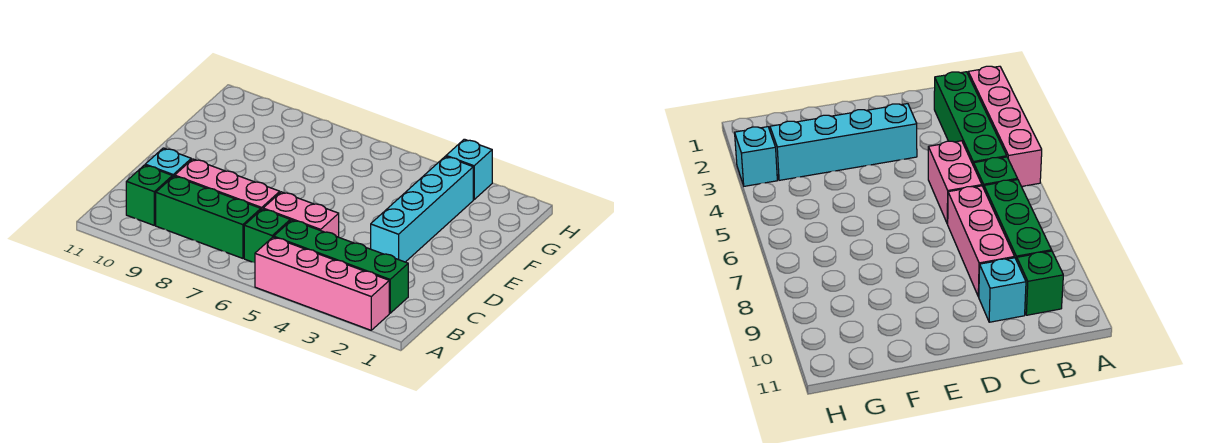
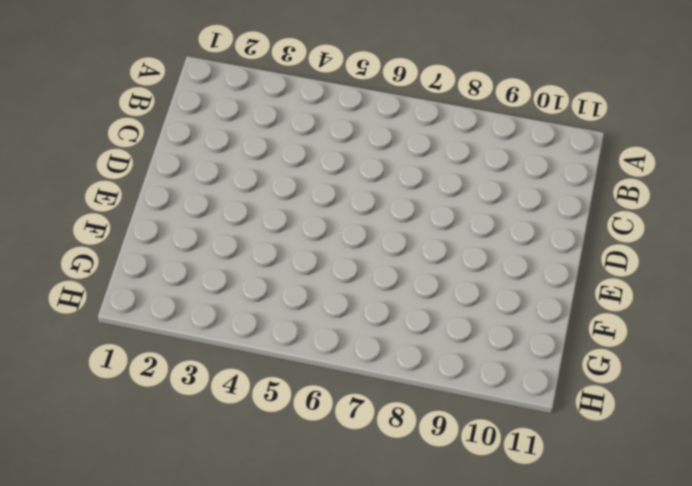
none -> pink 1x4 brick [255,237,389,330]
none -> green 1x4 brick [274,220,408,313]

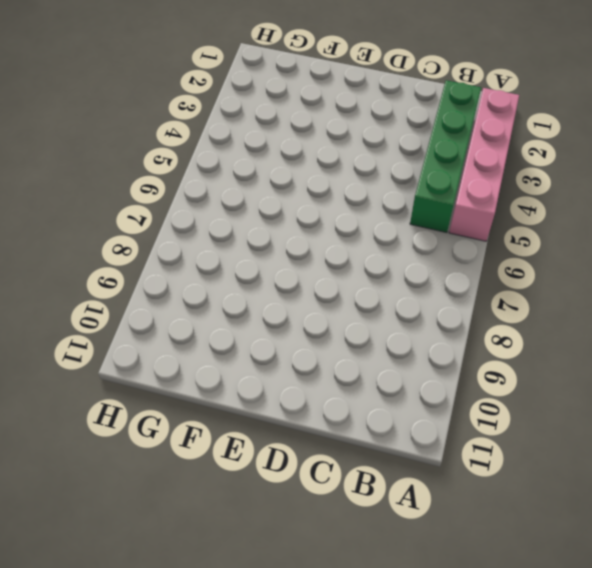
none -> green 1x1 brick [244,209,290,263]
none -> green 1x3 brick [156,176,261,258]

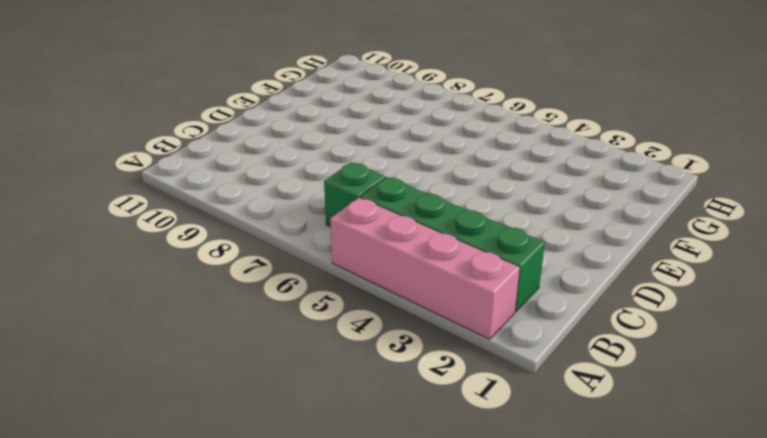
none -> green 1x3 brick [156,176,261,258]
none -> green 1x1 brick [126,165,172,225]

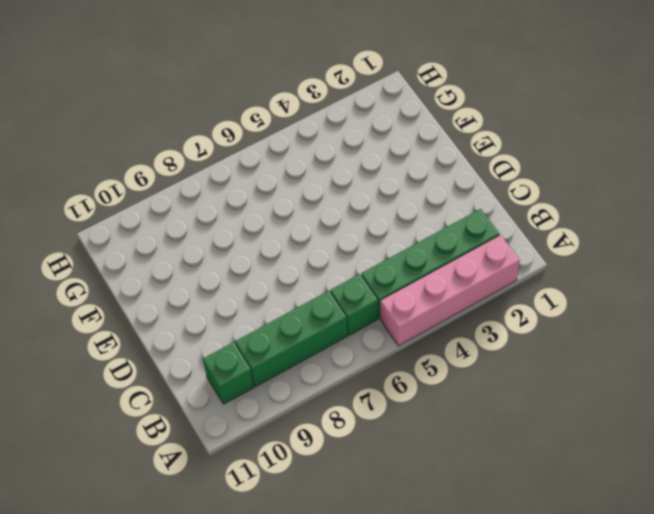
none -> pink 1x2 brick [263,192,339,237]
none -> pink 1x3 brick [175,159,280,210]

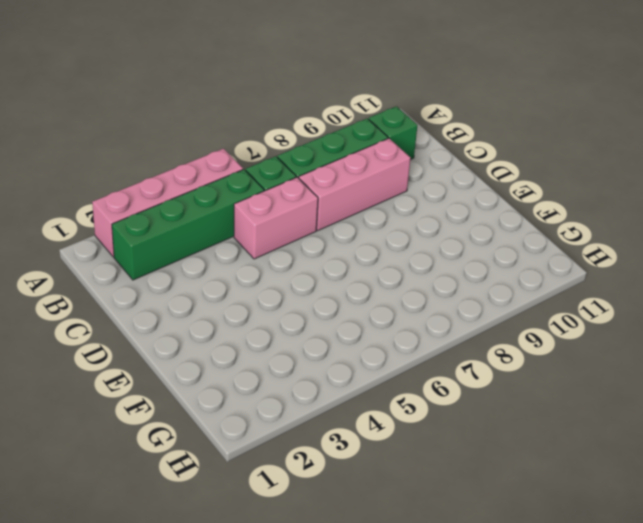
none -> cyan 1x1 brick [145,148,191,177]
none -> cyan 1x4 brick [371,156,473,262]

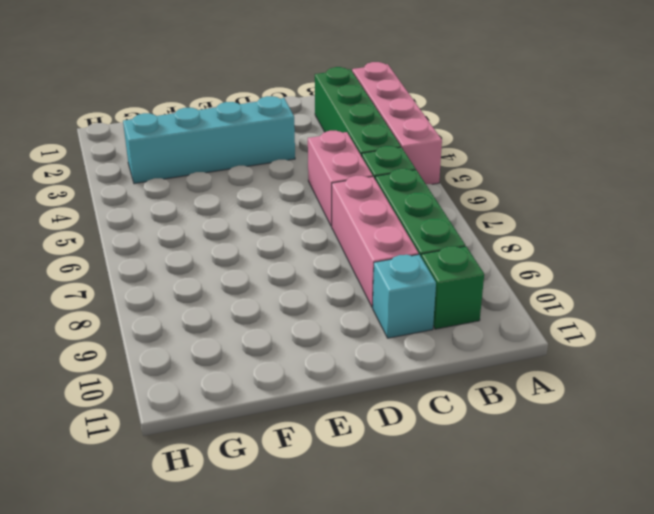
none -> cyan 1x1 brick [446,139,492,200]

